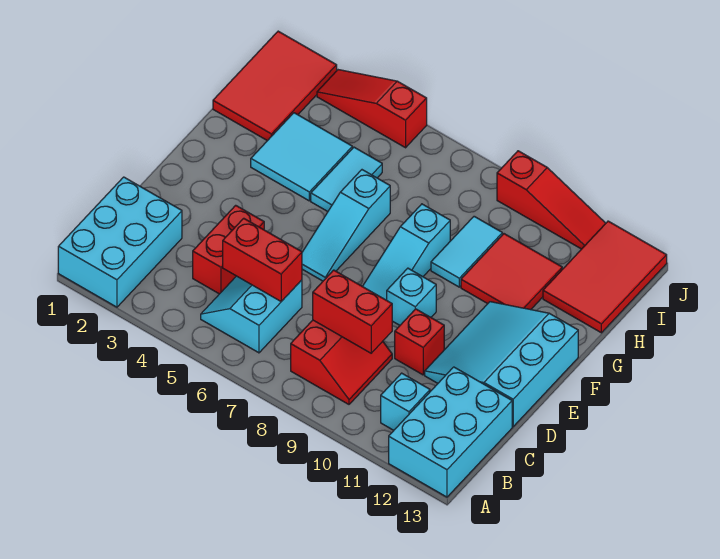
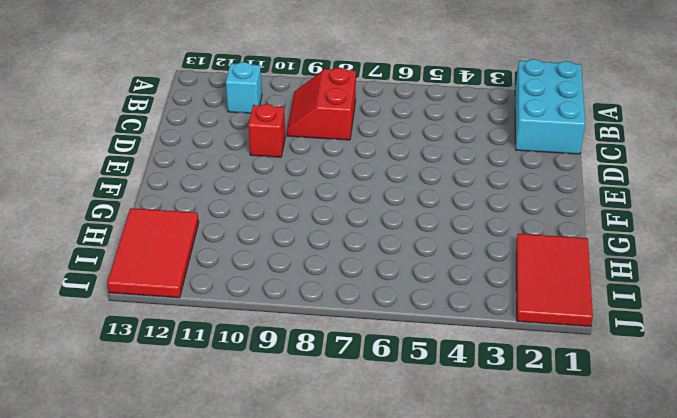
none -> cyan 2x3 brick [389,367,512,497]
none -> cyan 2x2 slope [201,276,302,353]
none -> red 1x2 brick [193,205,264,294]

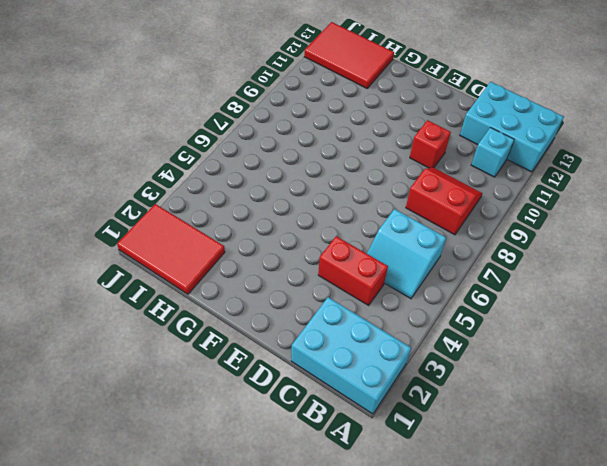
none -> cyan 3x3 slope [425,302,578,427]
none -> cyan 1x3 slope [302,170,390,281]
none -> cyan 1x3 slope [363,204,450,300]

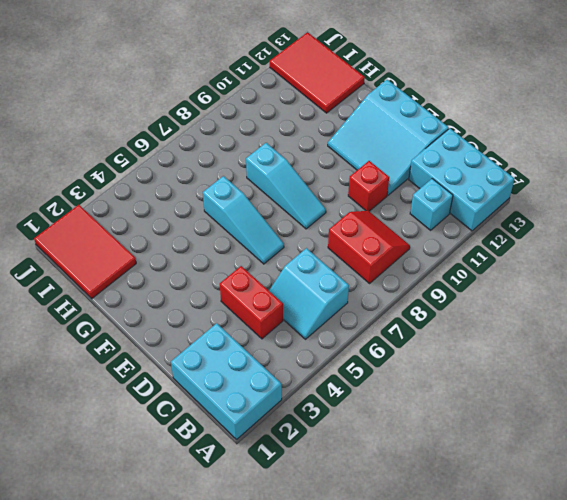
none -> cyan 1x1 brick [387,268,436,325]
none -> cyan 2x2 tile [251,113,352,201]
none -> cyan 1x2 tile [311,147,382,211]

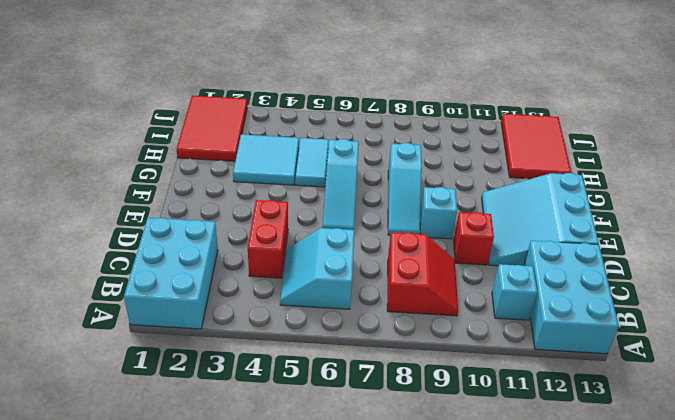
none -> cyan 1x2 tile [431,216,502,287]
none -> red 2x2 tile [461,234,562,310]
none -> red 1x3 slope [317,70,427,148]

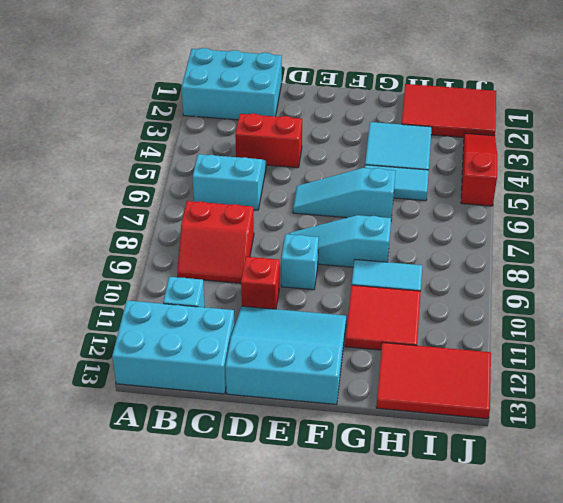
none -> red 1x3 slope [497,151,606,249]
none -> red 1x2 brick [223,218,302,301]
none -> red 1x2 brick [313,270,392,353]

